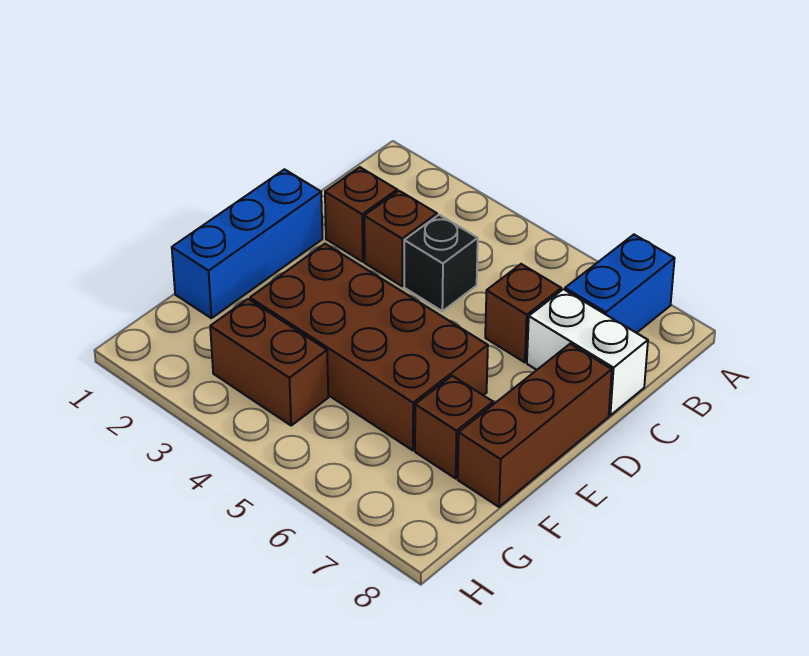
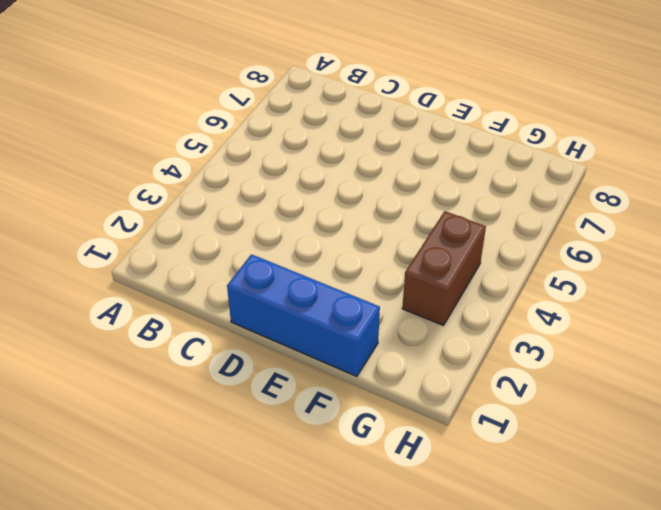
none -> blue 1x2 brick [565,235,675,333]
none -> brown 1x1 brick [325,167,397,262]

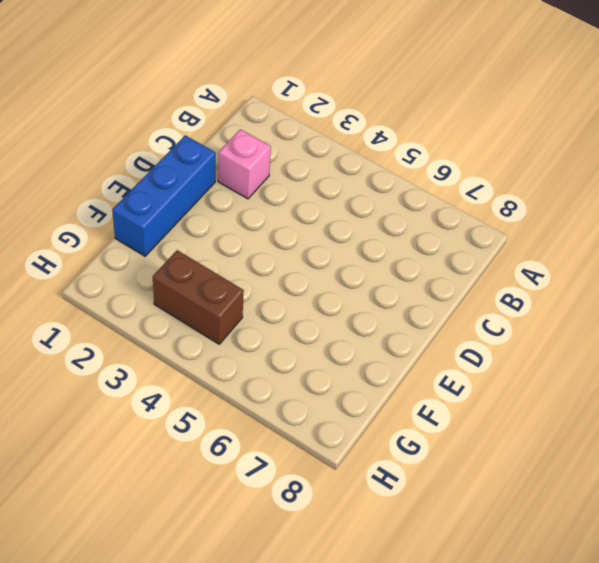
pink 1x1 brick [218,129,271,199] -> brown 1x1 brick [325,167,397,262]
none -> blue 1x2 brick [565,235,675,333]
none -> brown 1x1 brick [364,191,437,286]

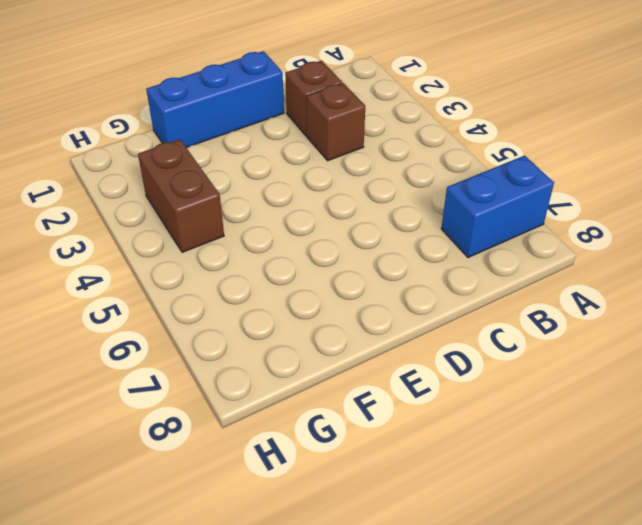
none -> black 1x1 brick [404,215,478,311]
none -> brown 1x1 brick [485,264,561,362]

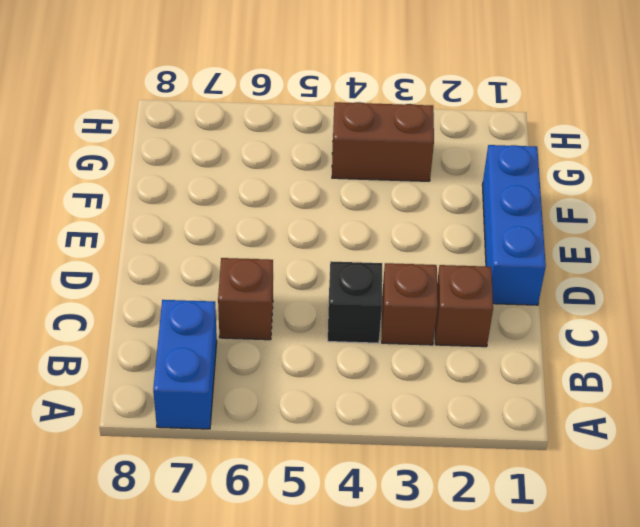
none -> white 1x2 brick [527,289,648,415]
none -> brown 1x3 brick [458,344,612,507]

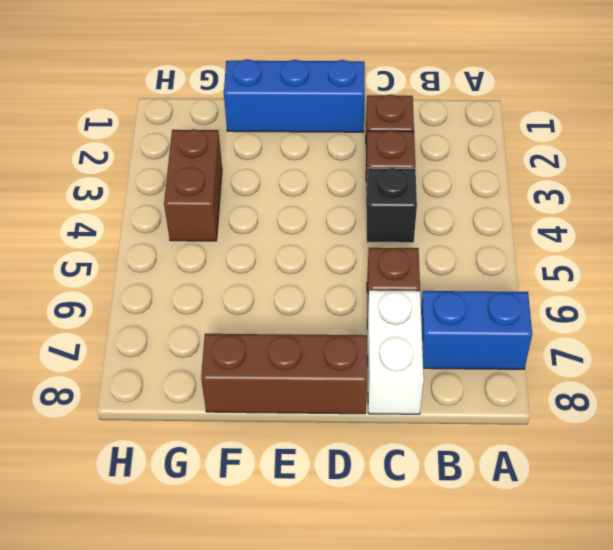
none -> brown 2x4 brick [250,244,488,450]
none -> brown 1x1 brick [415,376,493,478]

